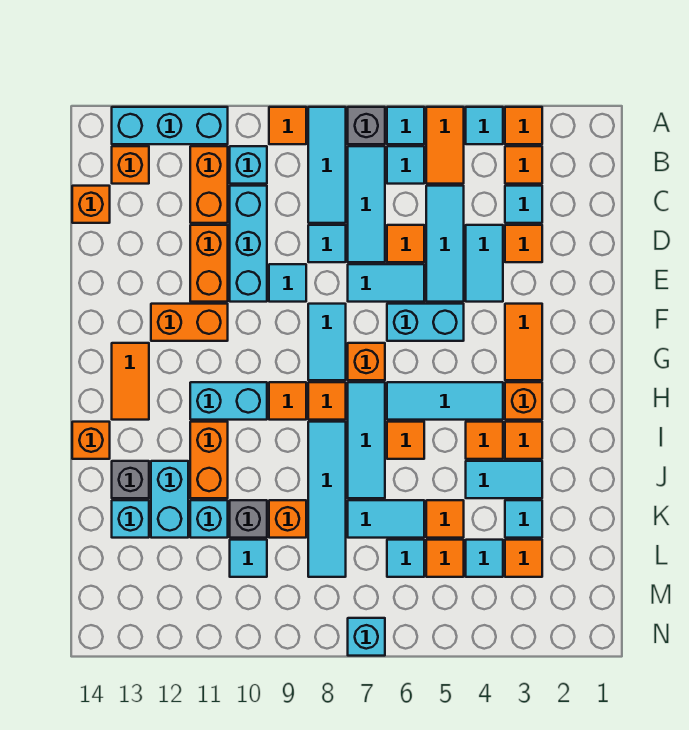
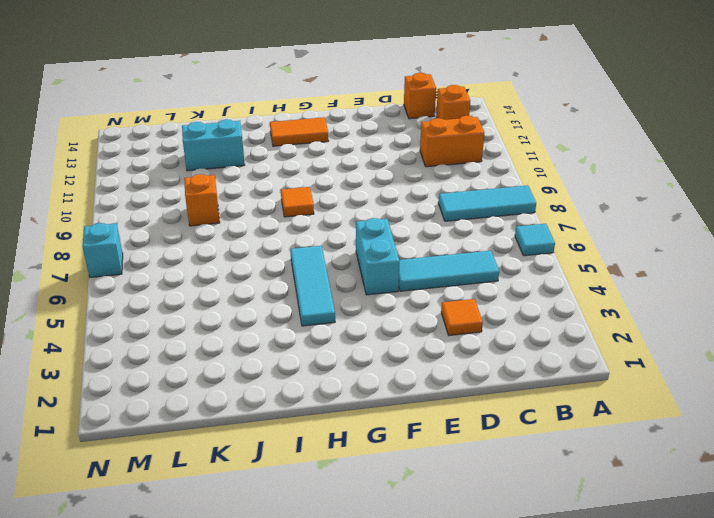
none -> orange 1x1 tile [505,107,542,144]
none -> cyan 1x1 tile [466,107,503,144]
none -> orange 1x2 tile [426,107,464,184]
none -> grey 1x1 brick [348,107,385,144]

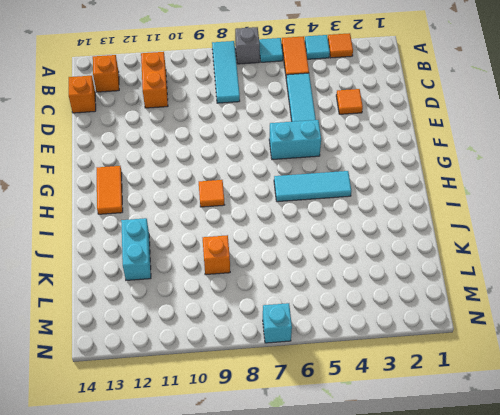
none -> orange 1x1 tile [269,107,306,144]
none -> cyan 1x3 brick [112,107,228,144]
none -> orange 1x1 tile [505,146,542,184]
none -> cyan 1x1 tile [387,146,424,184]

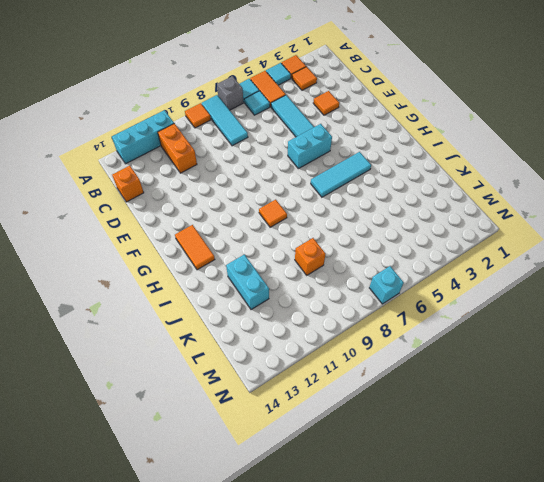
none -> cyan 1x3 tile [348,146,385,262]
none -> cyan 1x1 brick [230,146,267,184]
none -> orange 1x1 brick [112,146,149,184]
none -> cyan 1x1 tile [505,186,542,223]

